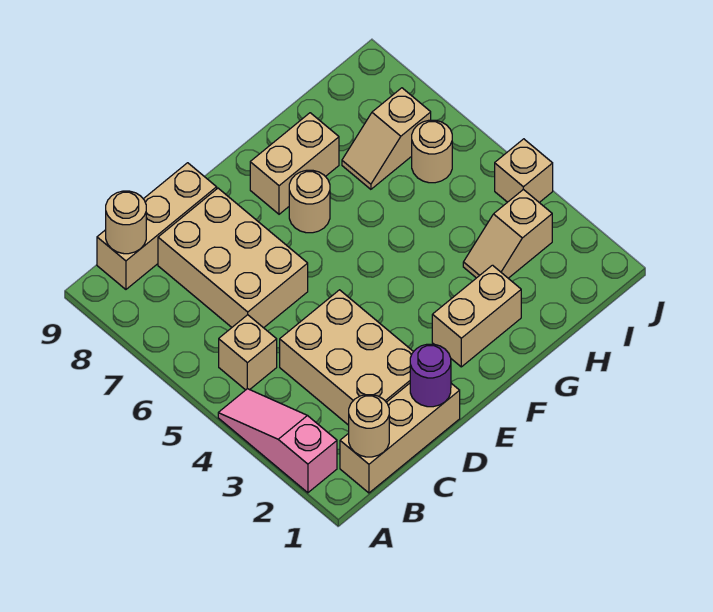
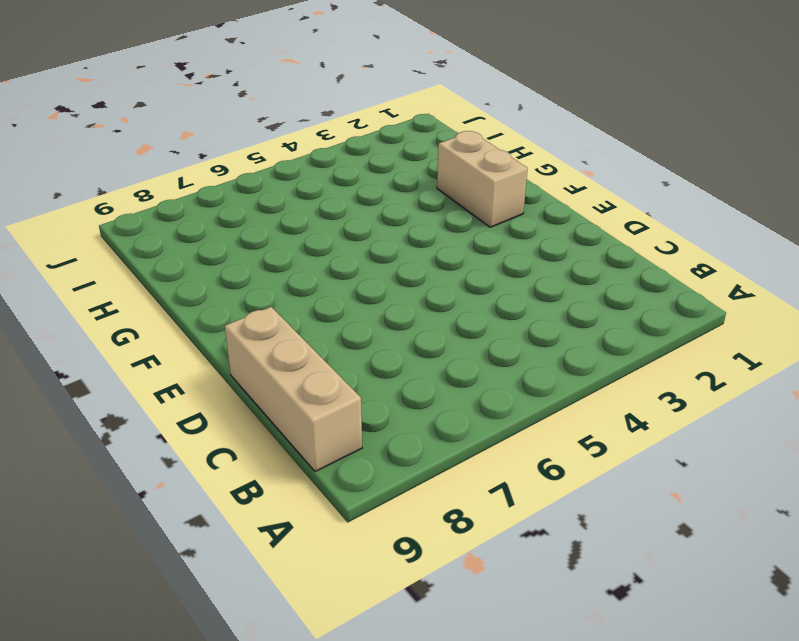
none -> pink 1x3 slope [218,389,337,493]
none -> tan 1x3 brick [340,383,460,493]
none -> tan 1x1 brick [219,315,277,390]

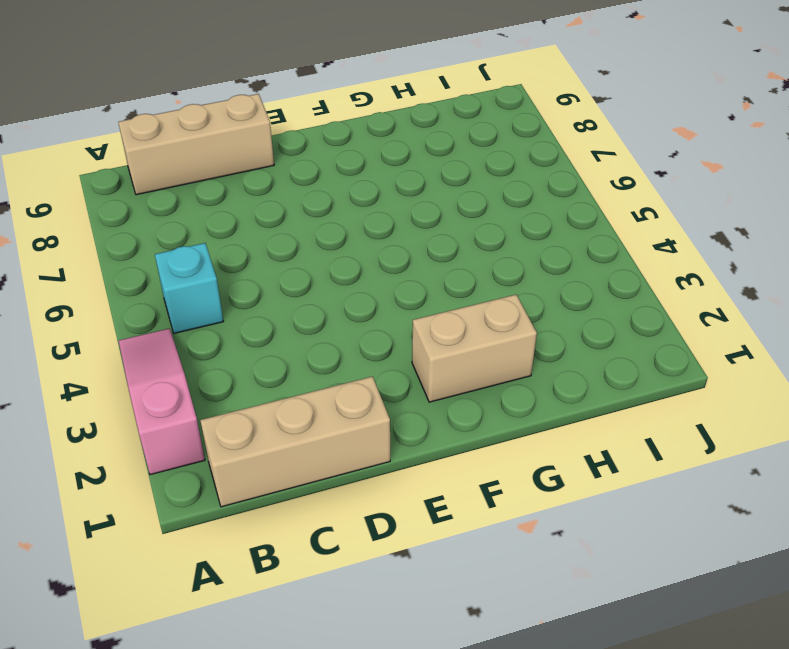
cyan 1x1 brick [155,243,223,333] -> tan 1x1 brick [219,315,277,390]
none -> tan 2x3 brick [280,290,413,425]
none -> tan 2x3 brick [158,188,308,328]
none -> tan 1x1 round brick [289,170,330,233]

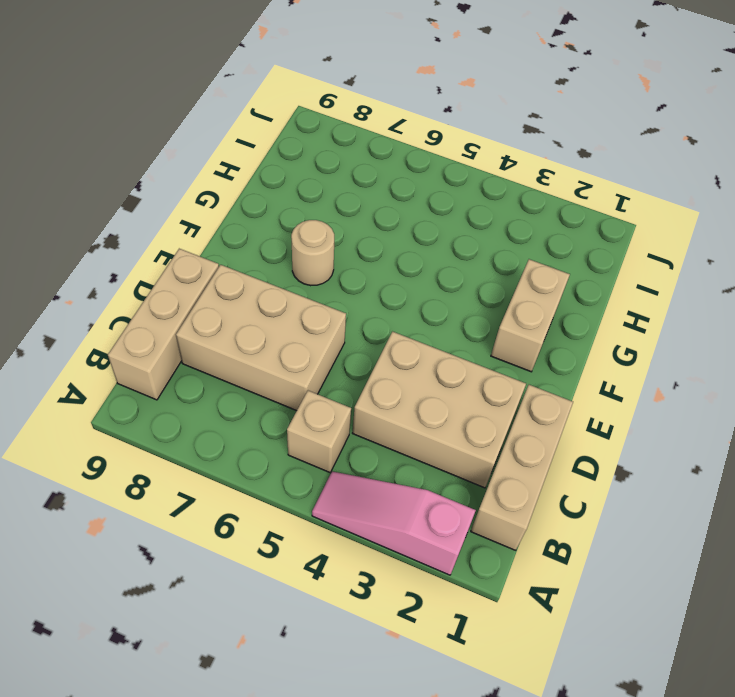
none -> tan 1x2 brick [250,113,339,214]
none -> tan 1x2 slope [463,189,552,278]
none -> tan 1x2 slope [342,88,431,189]

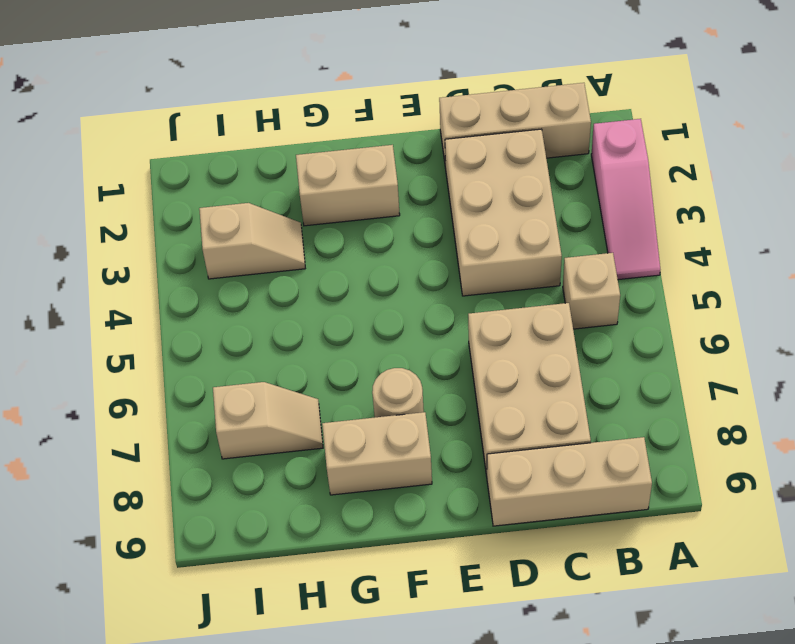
none -> tan 1x1 round brick [412,120,452,183]
none -> tan 1x1 brick [495,139,553,203]
none -> tan 1x1 round brick [349,395,389,457]

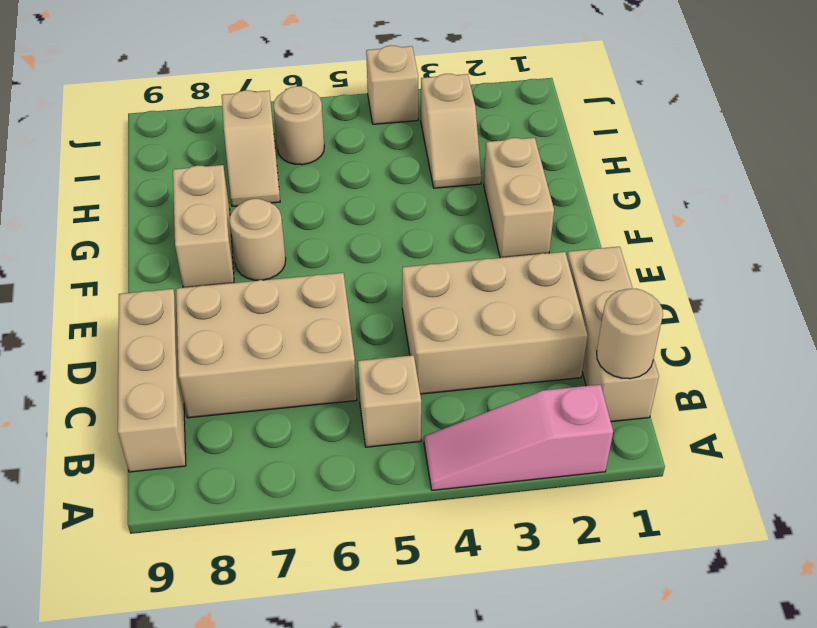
none -> tan 1x1 round brick [106,191,146,254]
none -> purple 1x1 round brick [410,344,451,407]

